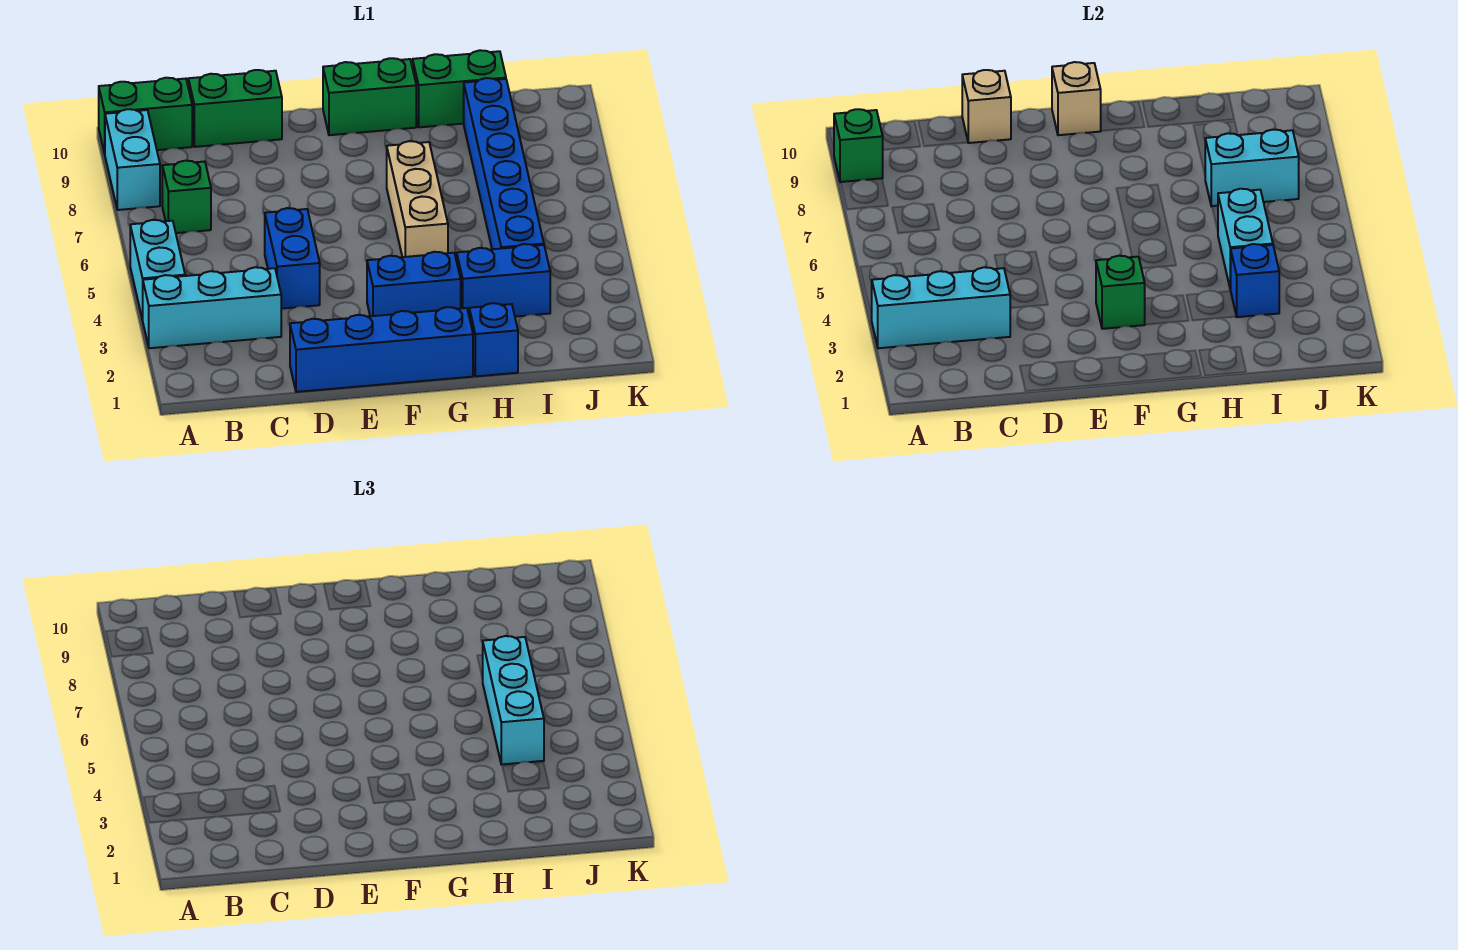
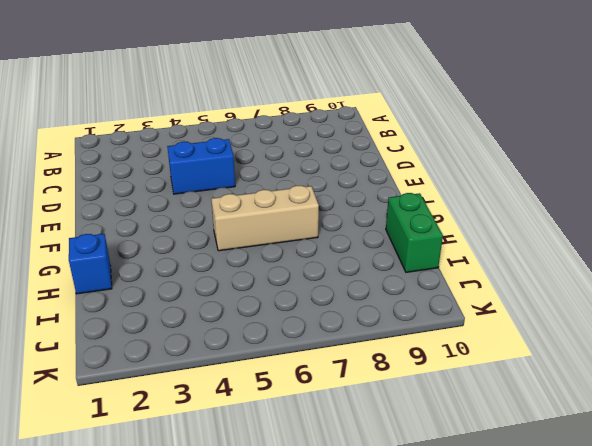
none -> cyan 1x3 brick [143,267,281,348]
none -> cyan 1x2 brick [130,220,185,320]
none -> cyan 1x2 brick [105,109,160,210]

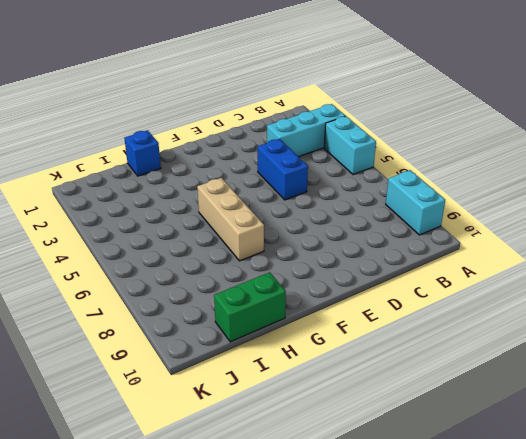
none -> green 1x2 brick [99,78,192,154]
none -> green 1x1 brick [162,161,211,233]
none -> green 1x2 brick [188,70,282,147]

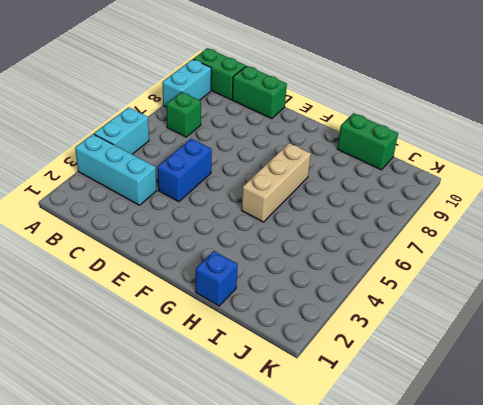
none -> blue 1x4 brick [290,307,473,392]
none -> blue 1x2 brick [367,252,461,316]
none -> green 1x2 brick [323,58,416,135]

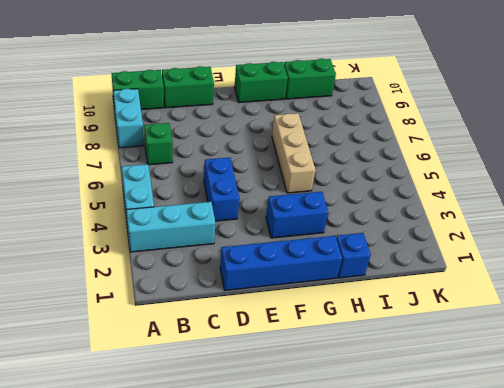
none -> blue 1x2 brick [457,244,550,317]
none -> blue 1x6 brick [464,78,544,249]
none -> cyan 1x3 brick [872,267,1010,348]

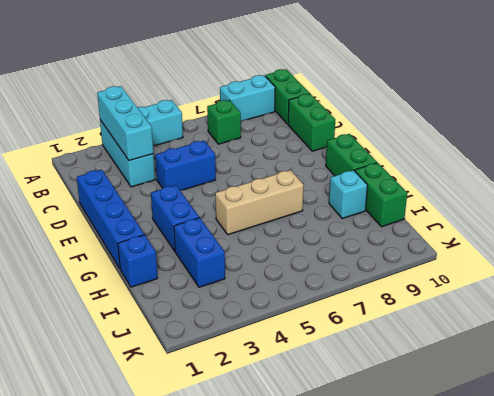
cyan 1x1 brick [329,170,368,219] -> none
none -> blue 1x6 brick [464,78,544,249]
none -> green 1x1 brick [834,109,883,182]
none -> tan 1x1 brick [962,70,1011,143]

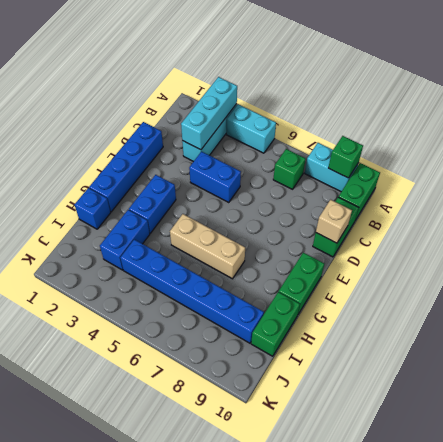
none -> green 1x1 brick [1096,256,1145,329]
none -> tan 1x1 brick [1052,62,1101,135]
none -> blue 1x1 brick [1230,244,1279,317]

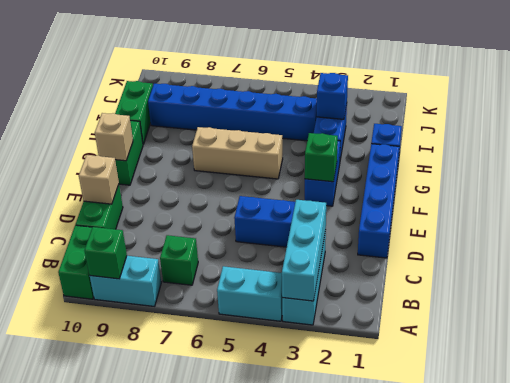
none -> cyan 1x2 brick [1218,189,1273,289]
none -> cyan 1x2 brick [1205,130,1299,206]
none -> cyan 1x3 brick [483,636,544,765]

